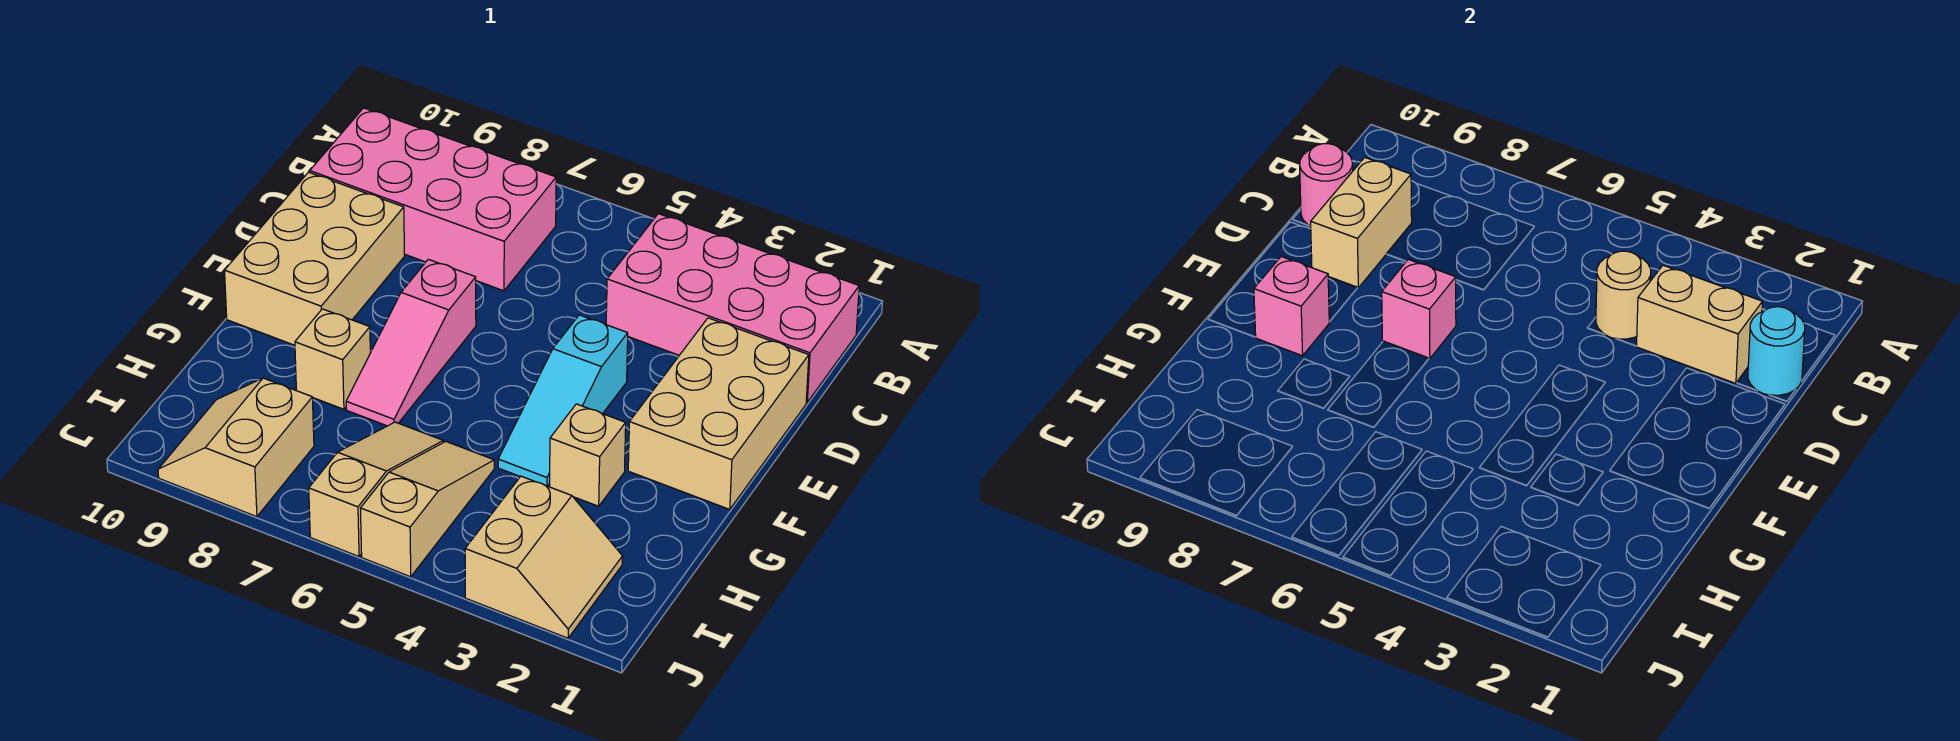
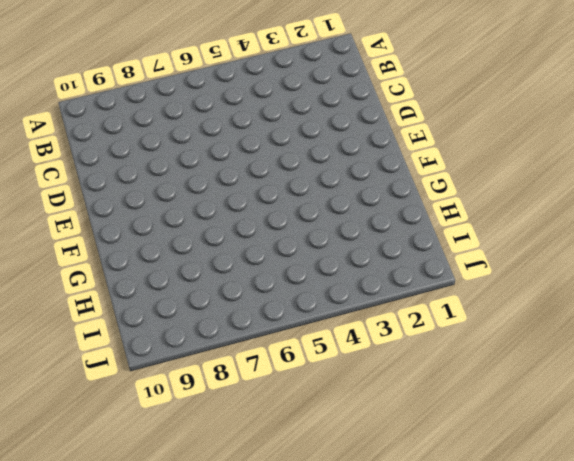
none -> pink 2x4 brick [606,214,859,402]
none -> pink 2x4 brick [310,108,556,291]
none -> tan 2x3 brick [628,318,809,509]

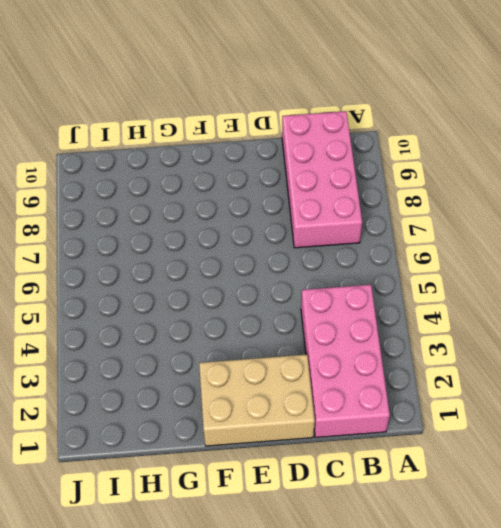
none -> tan 2x3 brick [225,172,405,345]
none -> cyan 1x3 slope [498,315,628,486]
none -> pink 1x3 slope [346,259,476,426]

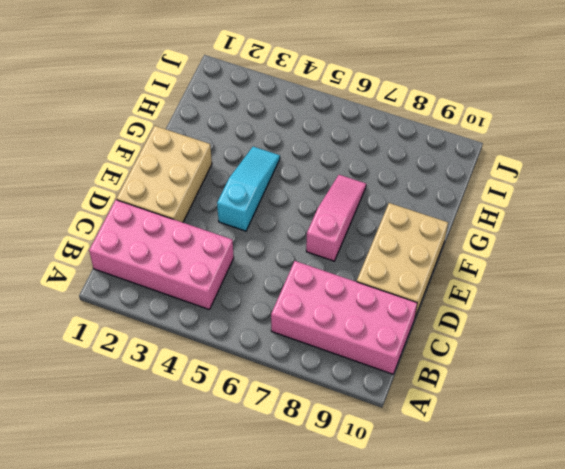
none -> tan 1x1 brick [550,404,626,506]
none -> tan 1x1 brick [295,309,370,409]
none -> tan 1x3 slope [360,442,494,577]

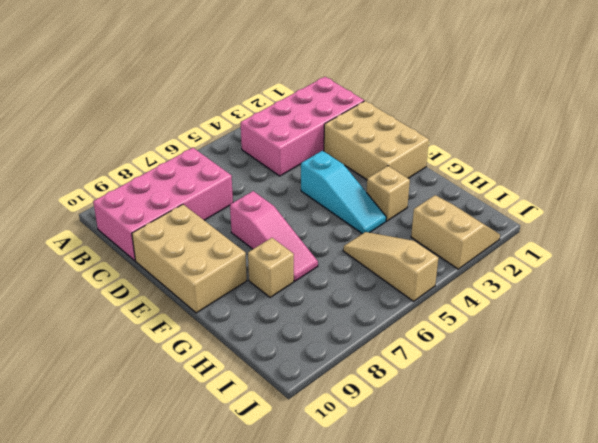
none -> tan 1x3 slope [309,422,443,556]
none -> tan 2x2 slope [158,378,314,517]
none -> cyan 1x1 round brick [1748,307,1805,395]

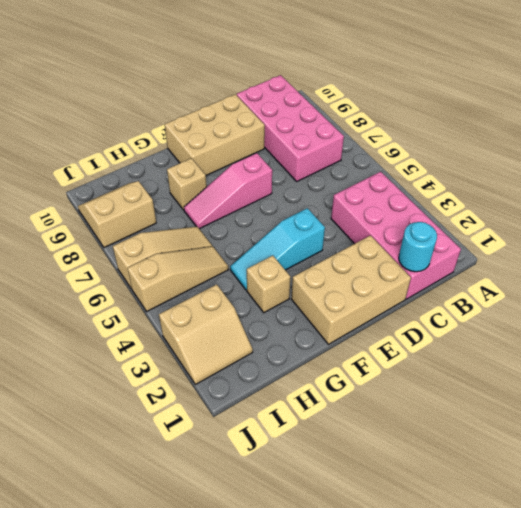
none -> tan 1x2 brick [1637,265,1763,384]
none -> tan 1x1 round brick [1596,251,1651,339]
none -> tan 1x2 brick [1311,157,1412,288]

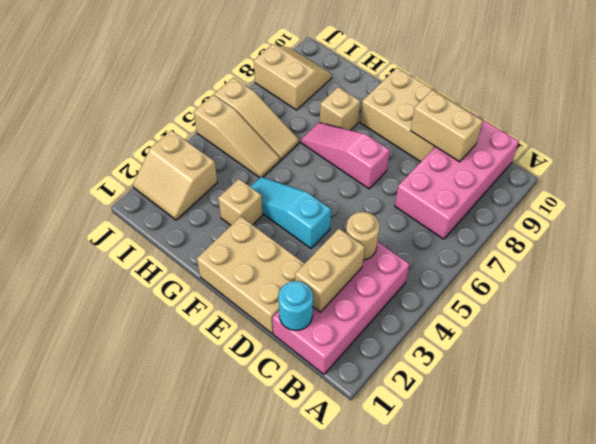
none -> pink 1x1 round brick [1300,144,1353,227]
none -> pink 1x1 brick [1382,259,1456,359]
none -> pink 1x1 brick [1254,257,1329,356]

